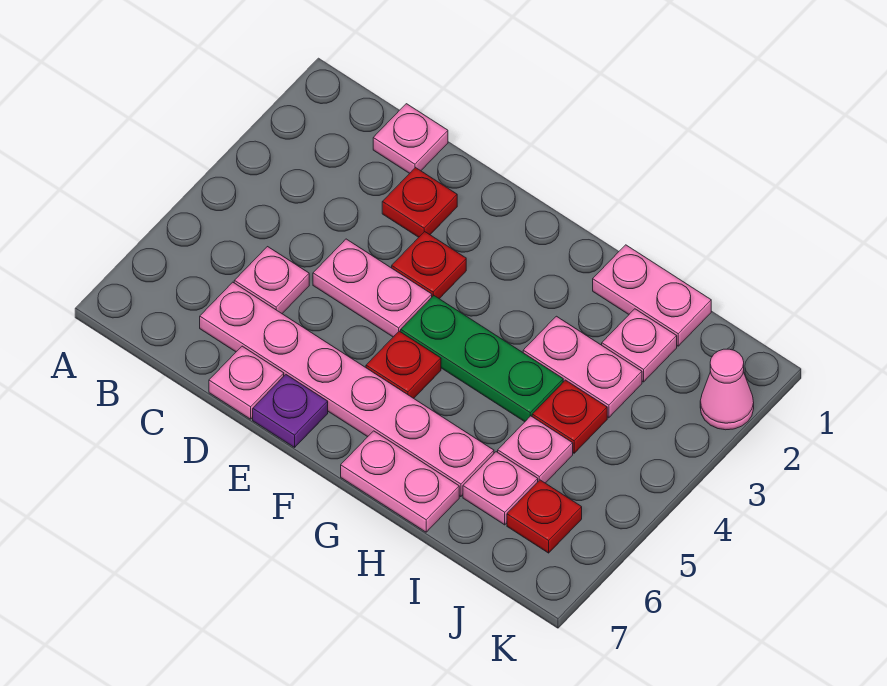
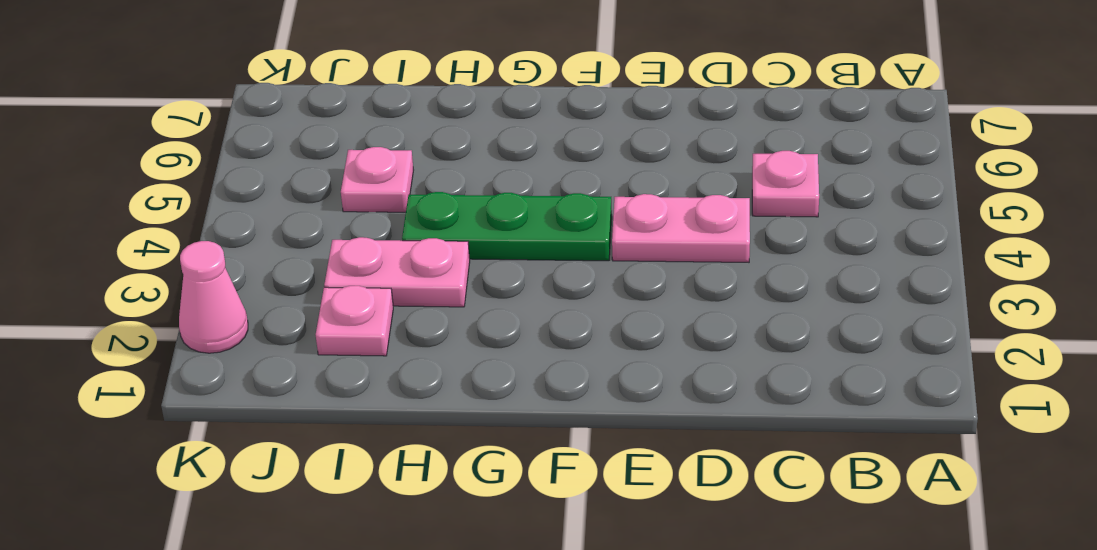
none -> pink 1x1 plate [373,104,448,173]
none -> pink 1x6 plate [200,282,494,497]
none -> red 1x1 plate [382,168,457,237]

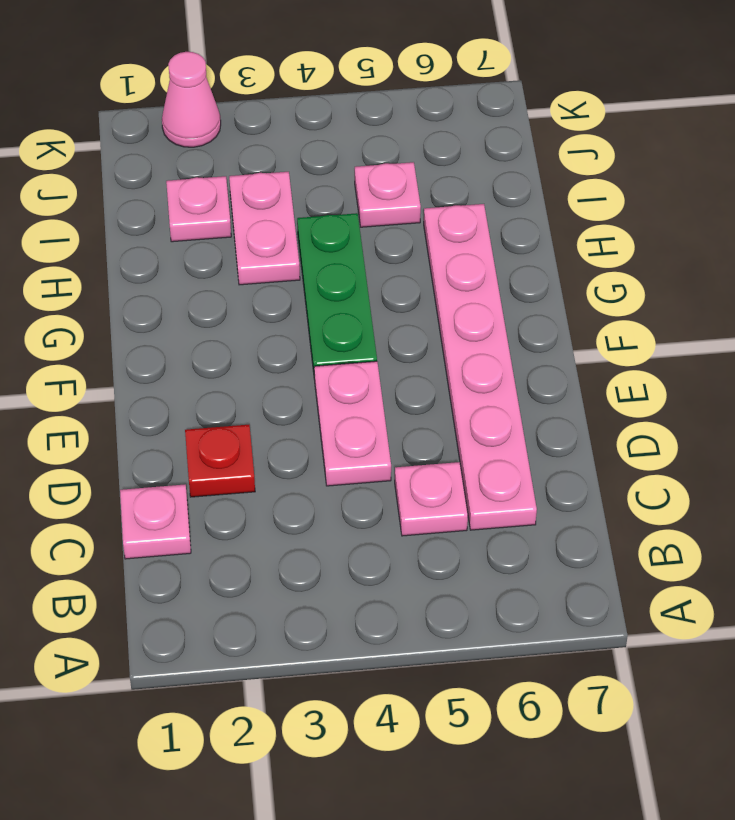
none -> pink 1x1 plate [209,346,284,419]
none -> red 1x1 plate [392,232,466,299]
none -> purple 1x1 plate [253,375,328,447]

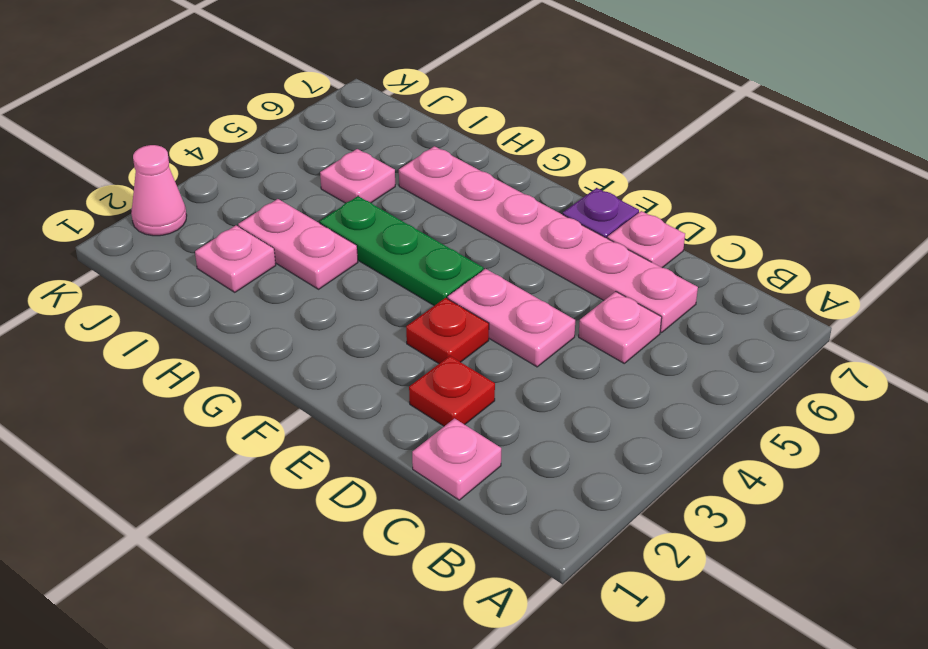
none -> red 1x1 plate [366,331,441,398]
none -> pink 1x2 plate [341,431,459,532]
none -> pink 1x2 plate [593,245,711,346]

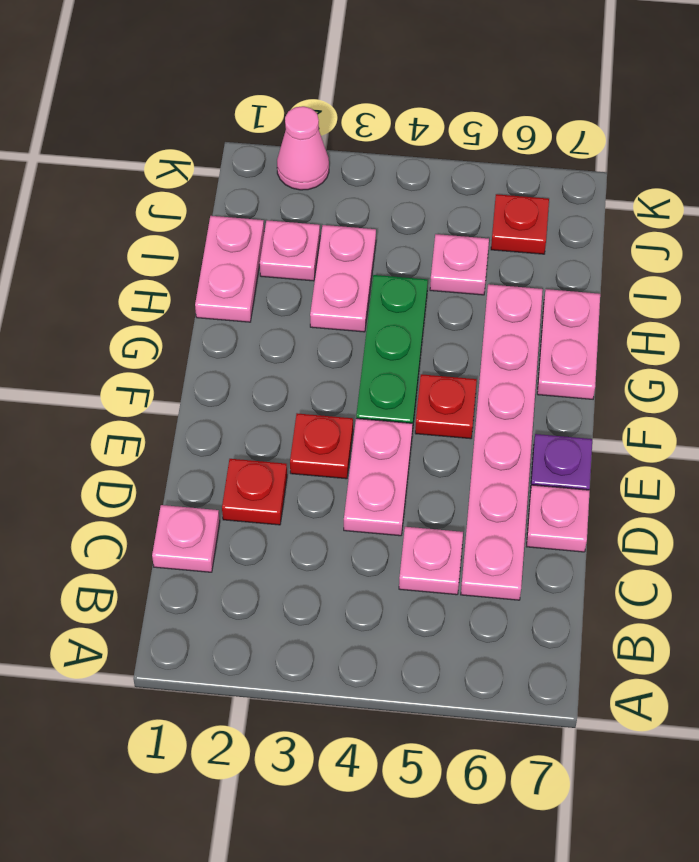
none -> red 1x1 plate [532,380,607,453]
none -> pink 1x1 plate [463,452,538,525]

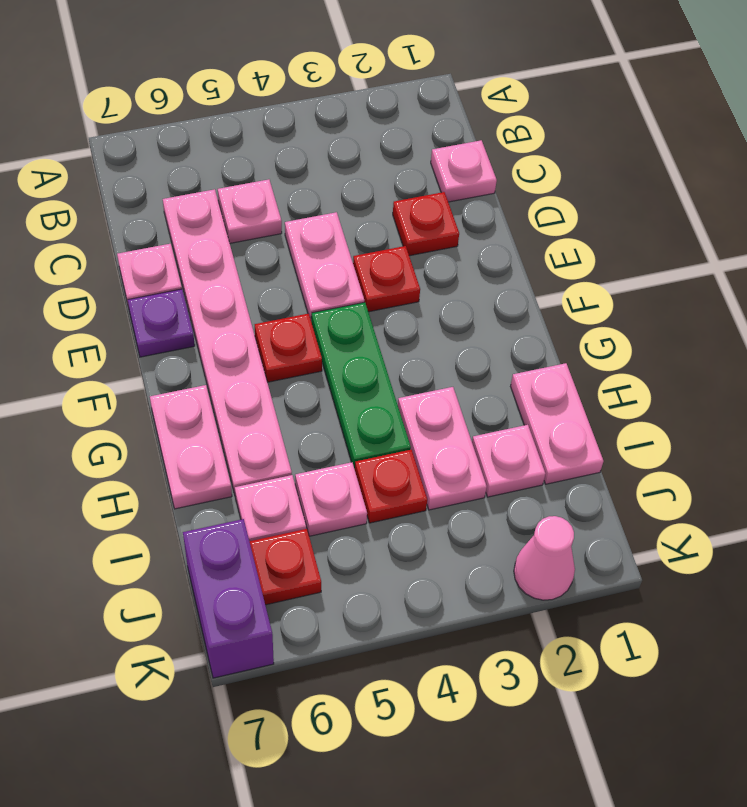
purple 1x2 brick [183,519,274,678] -> none

